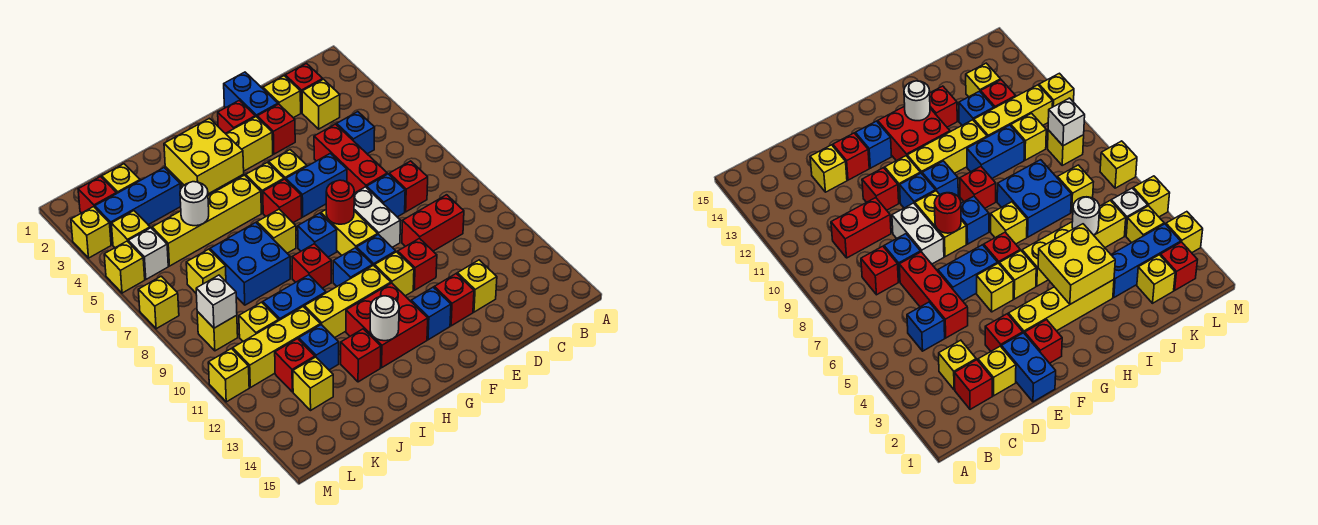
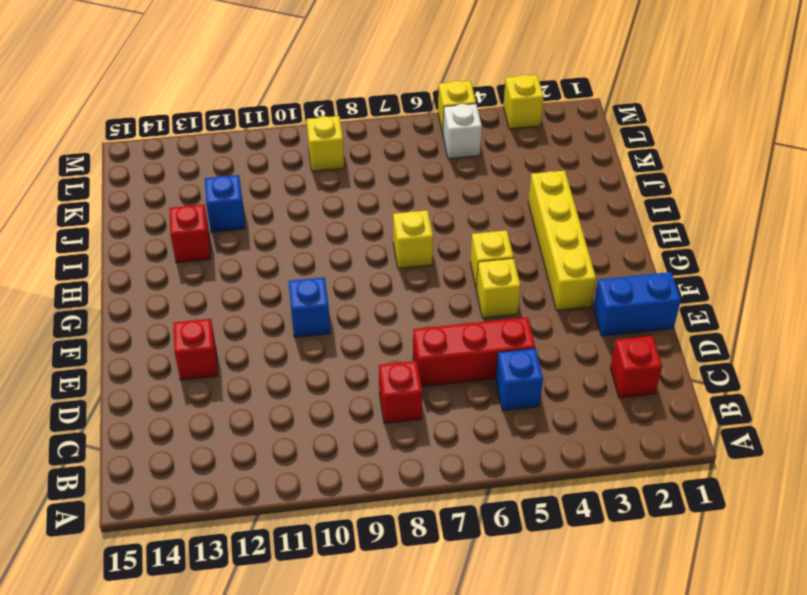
none -> yellow 1x1 brick [302,79,340,129]
none -> red 1x2 brick [402,195,464,251]
none -> yellow 1x1 brick [263,76,301,118]
none -> blue 1x1 brick [367,174,405,217]

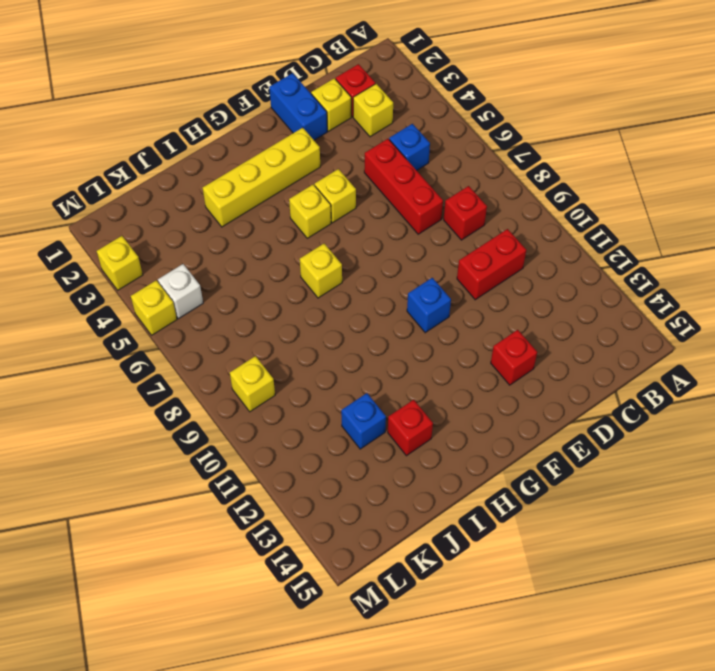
none -> blue 1x1 brick [367,174,405,217]
none -> yellow 1x1 brick [457,260,497,312]
none -> red 1x1 brick [257,104,295,154]
none -> blue 1x2 brick [286,153,347,217]

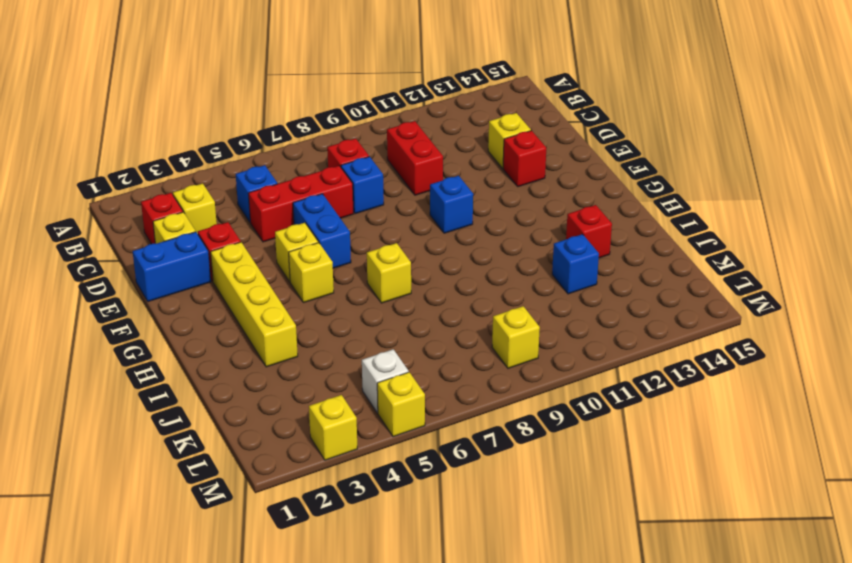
none -> white 1x2 brick [354,187,401,247]
none -> red 1x1 brick [398,238,437,290]
none -> red 1x1 brick [218,100,255,133]
none -> yellow 1x2 brick [321,210,378,255]

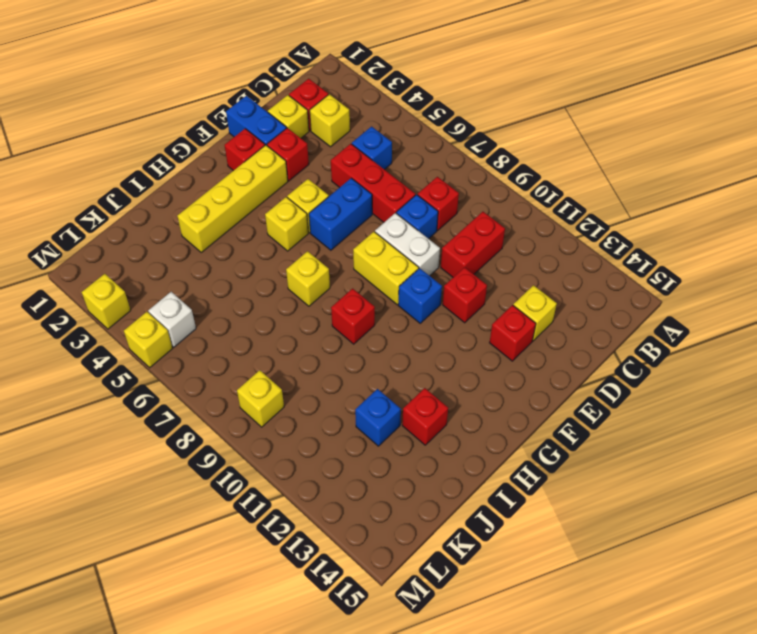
none -> yellow 1x1 brick [375,252,414,296]
none -> blue 1x1 brick [411,287,451,340]
none -> red 1x1 brick [263,179,302,223]
none -> blue 1x1 brick [298,213,337,257]

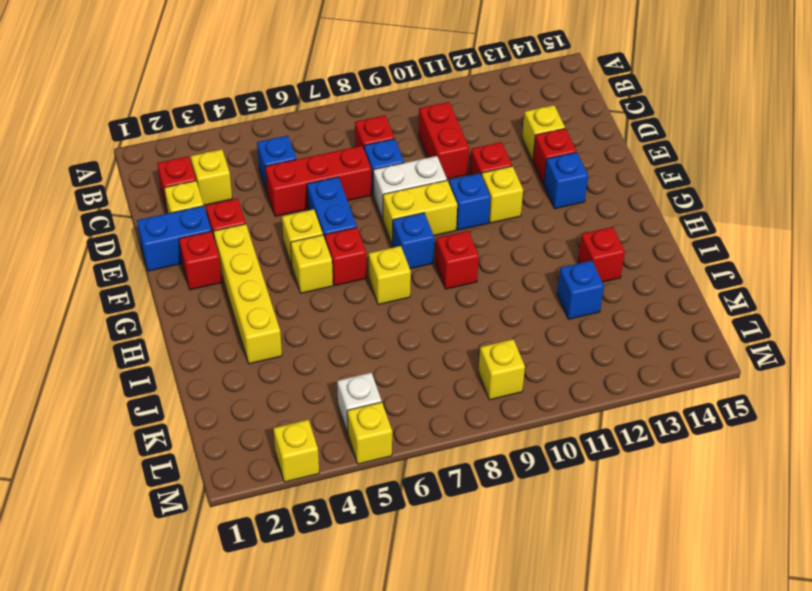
none -> blue 1x1 brick [333,248,373,286]
none -> yellow 1x3 brick [304,265,391,338]
none -> red 2x2 brick [346,283,428,368]
none -> yellow 1x4 brick [152,175,261,266]

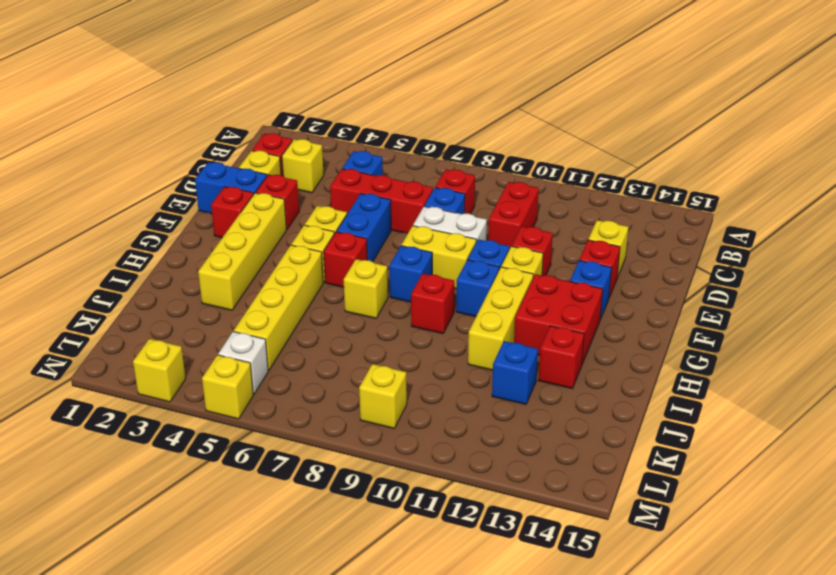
none -> blue 2x2 brick [210,223,290,305]
none -> blue 1x2 brick [263,275,326,320]
none -> blue 1x3 brick [95,168,181,245]
none -> yellow 1x3 brick [233,307,320,388]

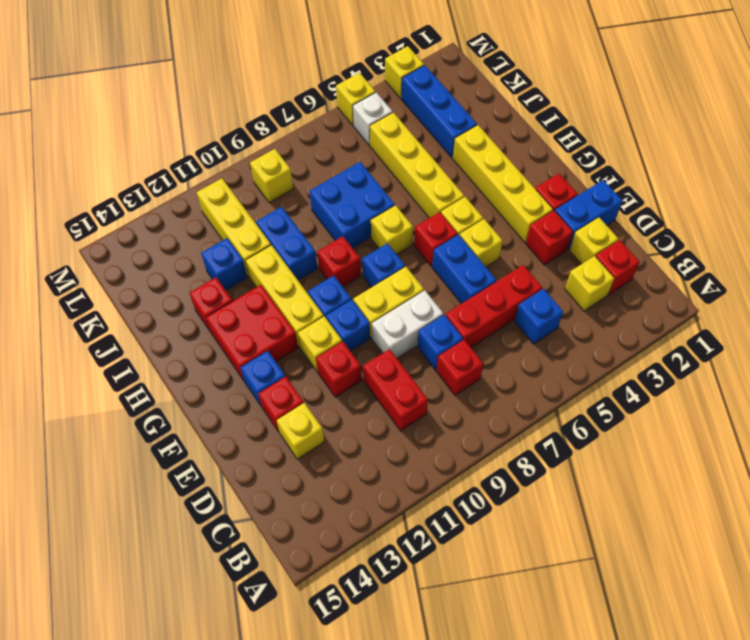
none -> yellow 1x1 brick [102,164,140,193]
none -> yellow 1x1 brick [186,249,226,293]
none -> yellow 1x1 brick [239,302,279,341]
none -> red 1x1 brick [275,339,315,392]

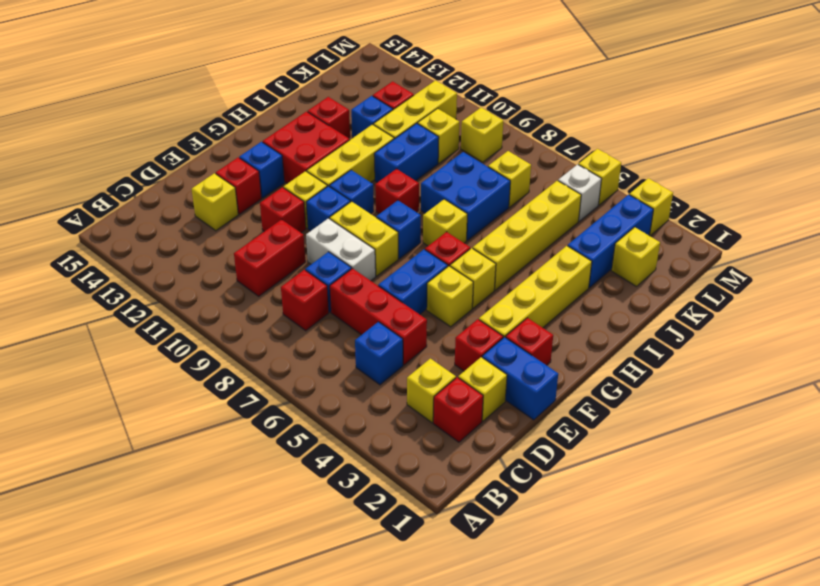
none -> yellow 1x1 brick [293,357,333,410]
none -> red 1x1 brick [78,177,117,213]
none -> yellow 1x1 brick [111,211,150,248]
none -> yellow 1x1 brick [138,276,179,329]

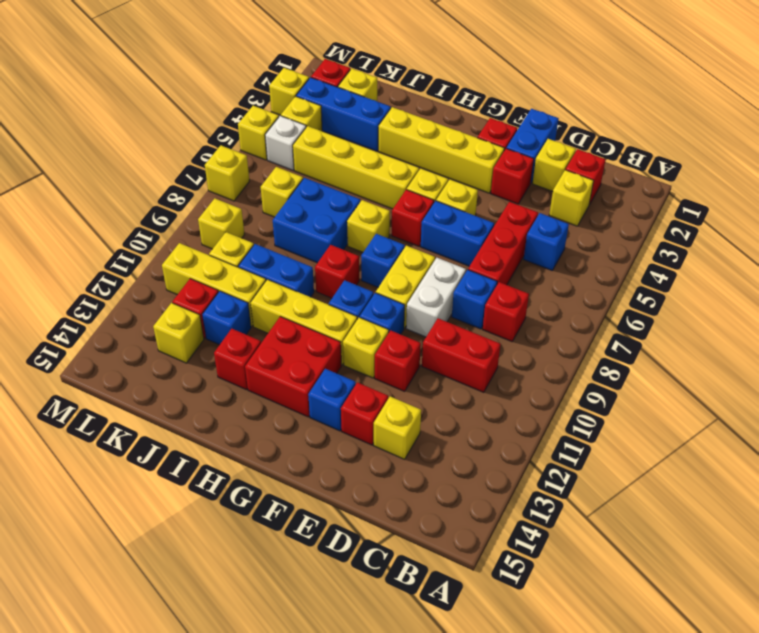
none -> yellow 1x1 brick [208,349,249,402]
none -> red 1x1 round brick [326,180,354,224]
none -> yellow 2x2 brick [164,118,244,194]
none -> white 1x1 round brick [370,296,399,341]

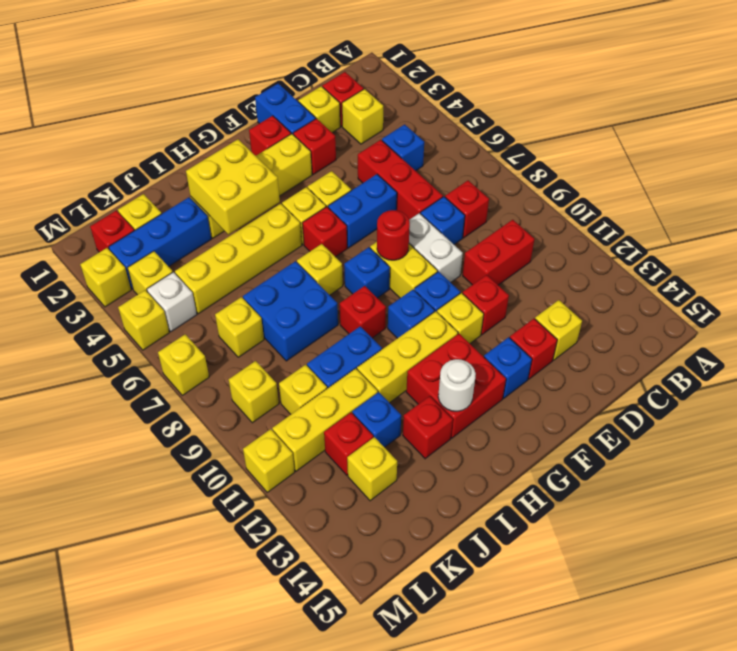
none -> white 1x1 round brick [180,182,209,226]
none -> white 1x1 brick [196,275,237,328]

